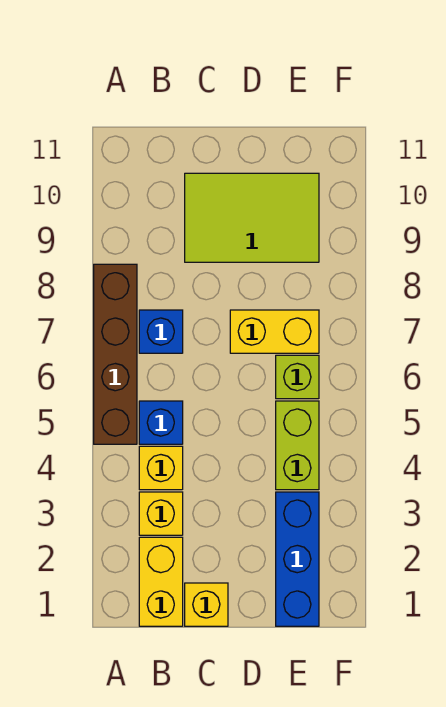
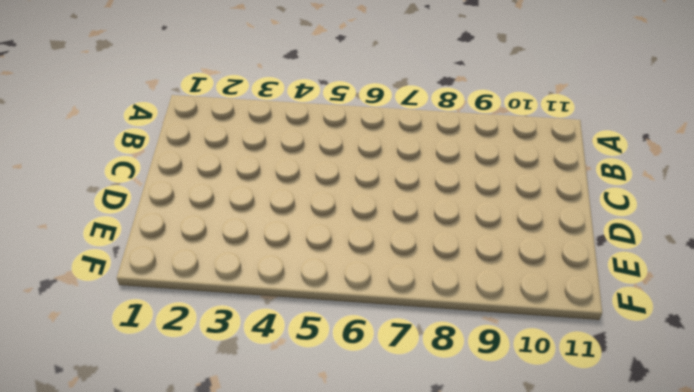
none -> brown 1x4 brick [94,264,137,444]
none -> yellow 1x2 brick [139,537,183,626]
none -> yellow 1x1 brick [139,492,183,535]

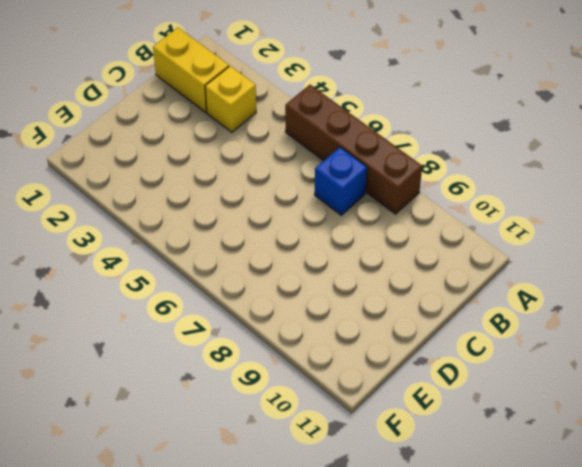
none -> yellow 1x1 brick [139,446,183,490]
none -> blue 1x1 brick [139,401,183,444]
none -> yellow 1x1 brick [185,583,228,626]

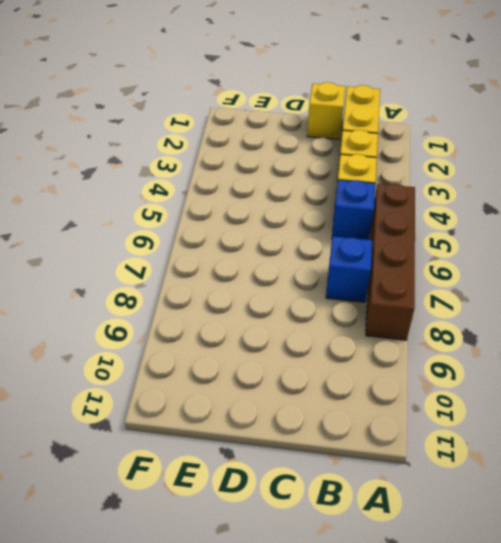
none -> lime 2x3 tile [185,173,319,262]
none -> yellow 1x2 brick [230,310,319,353]
none -> blue 1x3 brick [276,492,319,626]

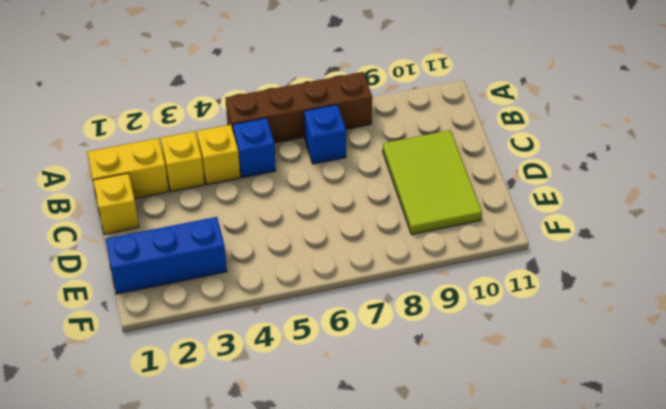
none -> yellow 1x2 brick [230,310,319,353]
none -> lime 1x2 brick [276,401,319,490]
none -> lime 1x1 brick [276,355,319,399]

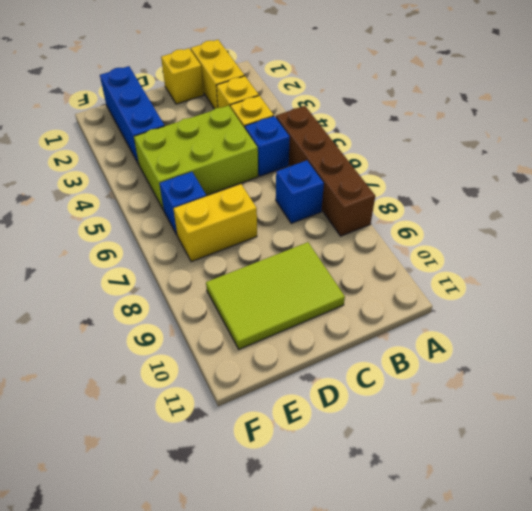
lime 2x3 brick [134,106,258,210] -> lime 1x2 brick [276,401,319,490]
blue 1x1 brick [160,172,206,234] -> lime 1x1 brick [276,355,319,399]

